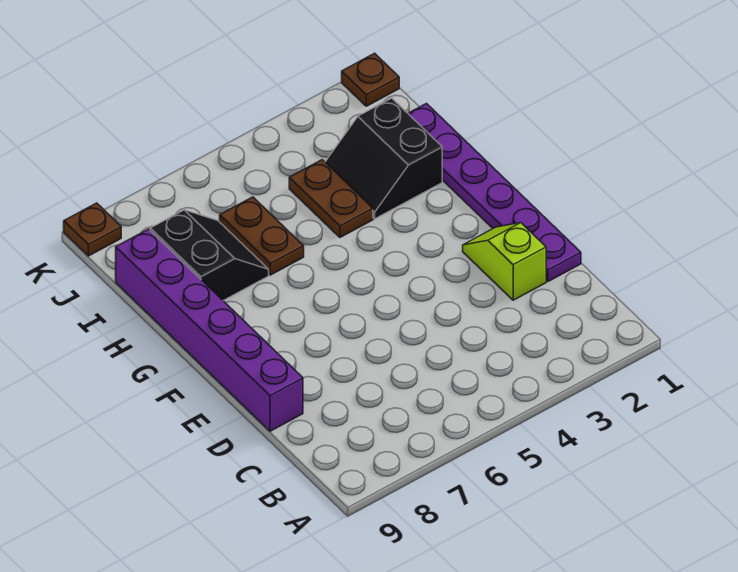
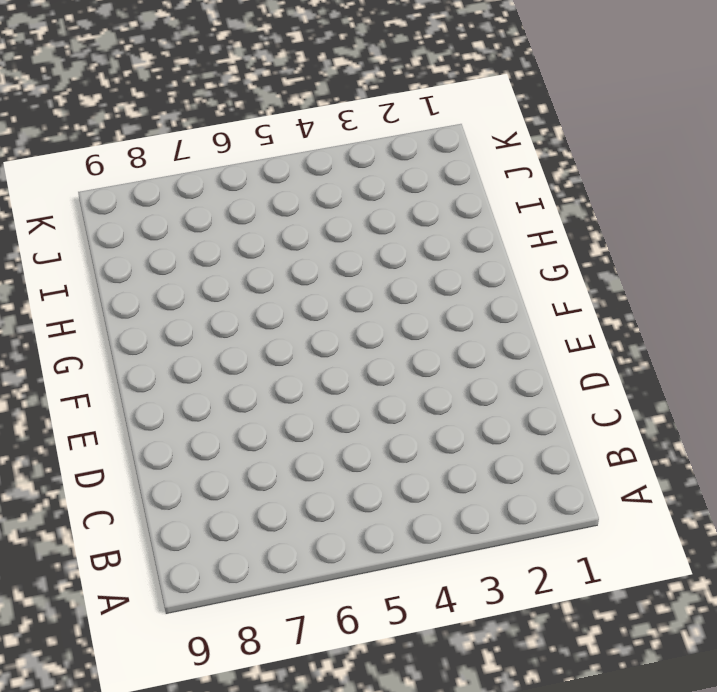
none -> purple 1x6 plate [408,104,581,281]
none -> lime 1x2 slope [463,223,546,300]

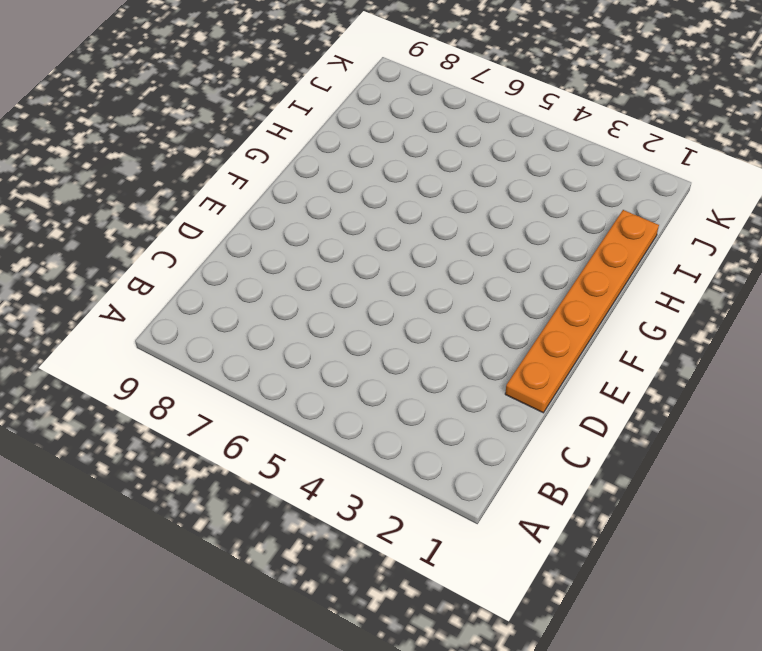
orange 1x6 plate [505,210,659,413] -> purple 1x6 plate [408,104,581,281]
none -> lime 1x2 slope [463,223,546,300]
none -> purple 1x6 brick [116,229,303,431]

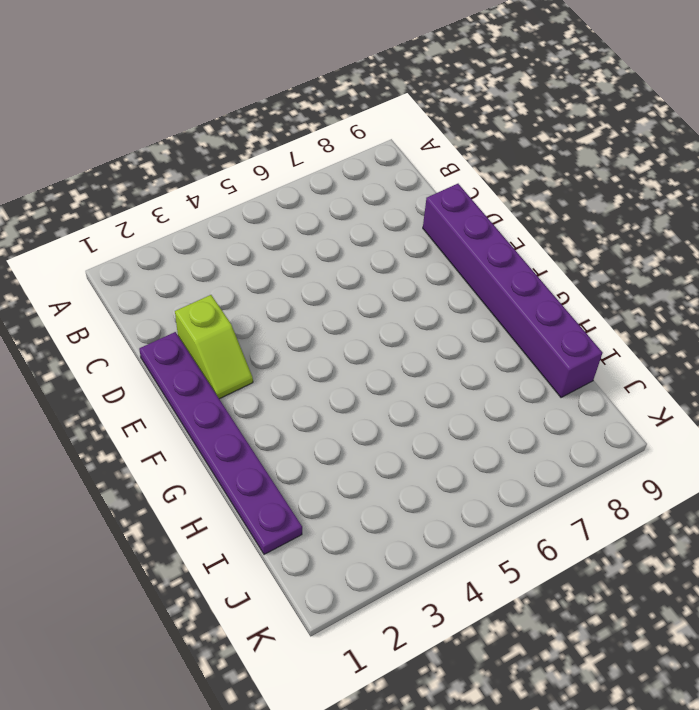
none -> black 2x2 slope [326,98,442,219]
none -> brown 1x2 plate [289,160,373,237]

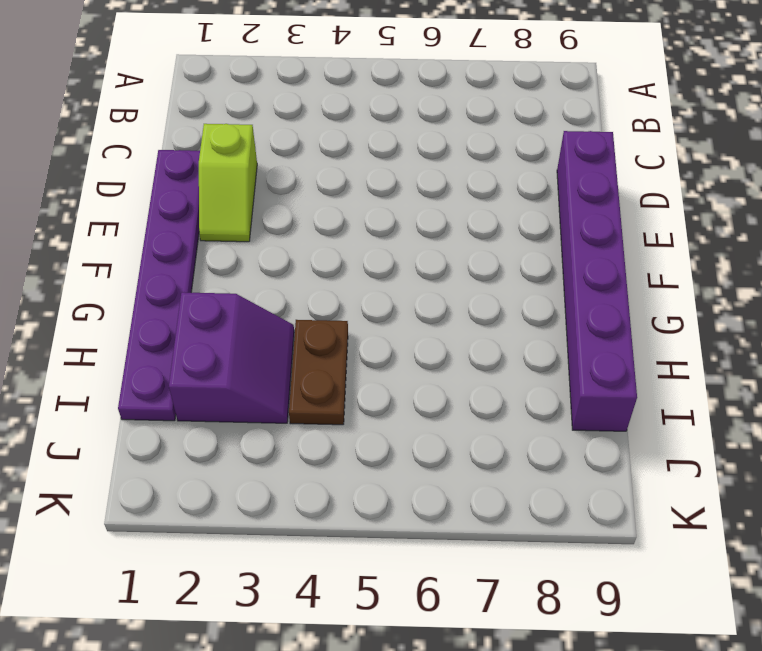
purple 2x2 slope [169,292,294,423] -> black 2x2 slope [326,98,442,219]
none -> brown 1x2 plate [220,197,304,275]
none -> black 2x2 slope [150,210,269,300]

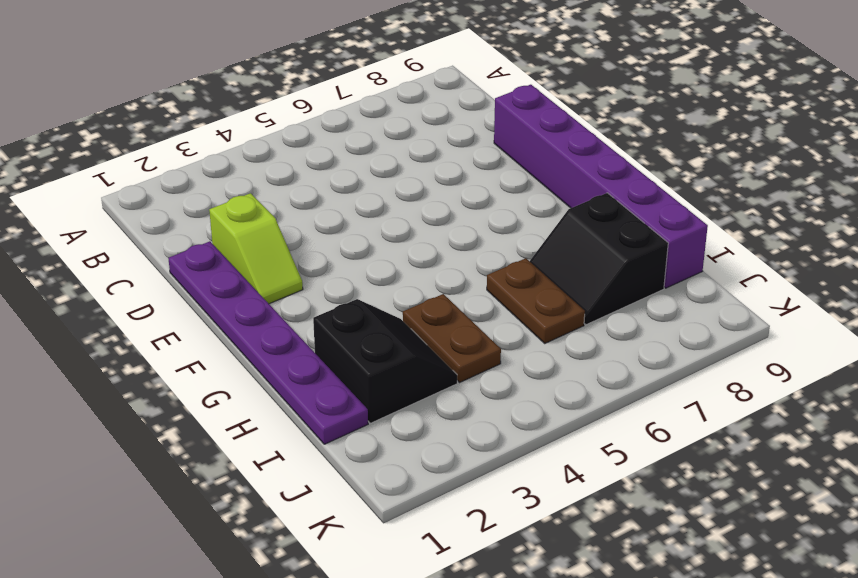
none -> brown 1x1 plate [342,53,399,106]
none -> brown 1x1 plate [64,203,121,256]

